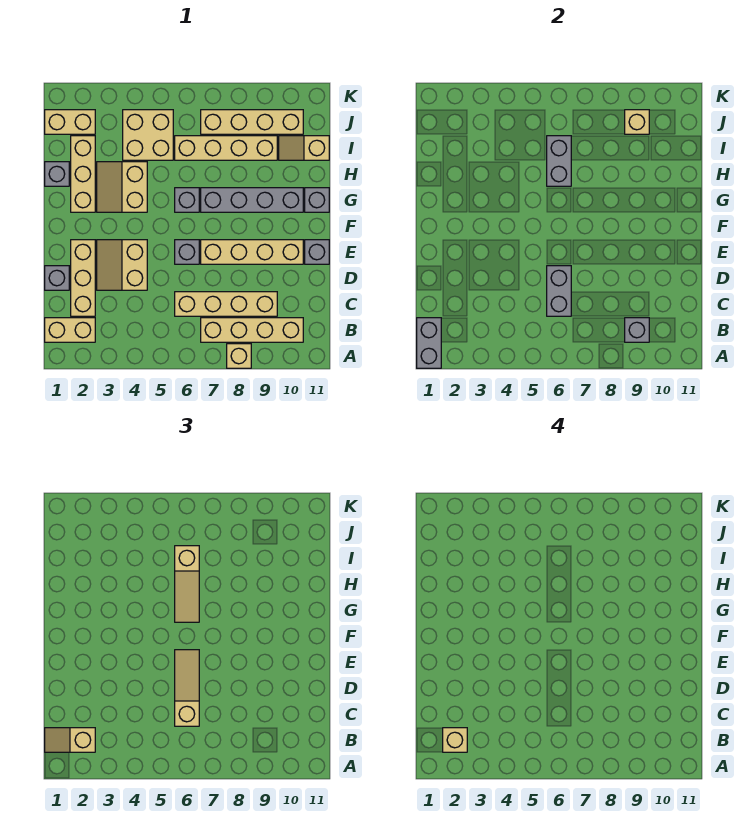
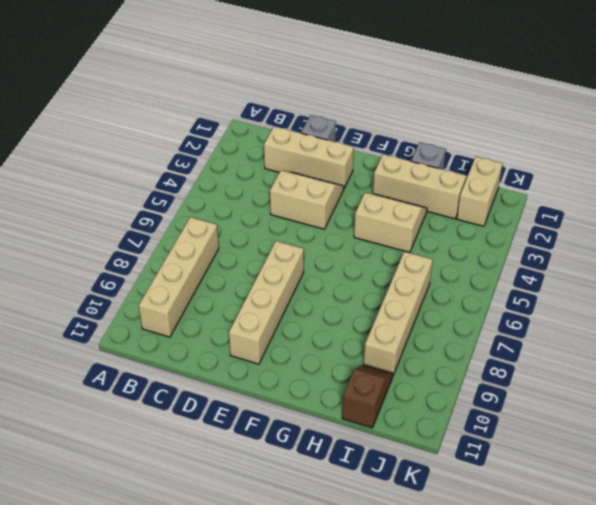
brown 1x2 slope [342,365,393,428] -> tan 1x2 slope [279,136,329,160]
none -> tan 1x1 brick [227,344,251,368]
none -> tan 1x2 brick [45,318,95,342]
none -> tan 1x4 brick [175,292,277,316]
none -> grey 1x1 brick [175,240,199,264]

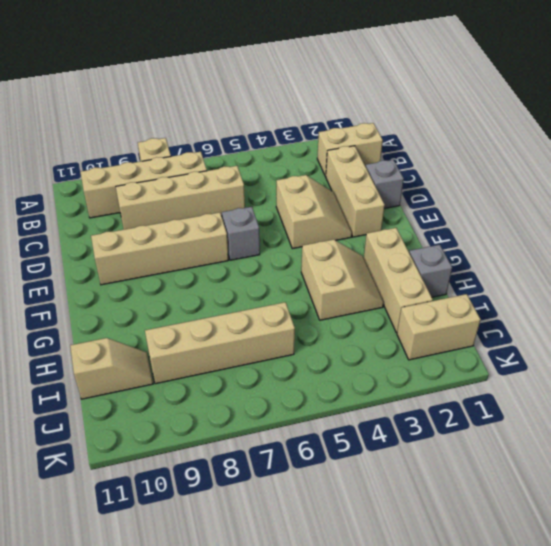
none -> grey 1x1 brick [305,240,329,264]
none -> grey 1x1 brick [175,188,199,212]
none -> grey 1x4 brick [201,188,303,212]
none -> grey 1x1 brick [305,188,329,212]

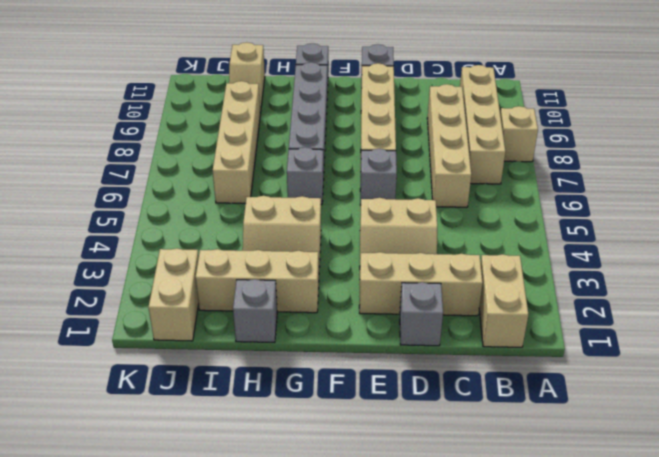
none -> tan 2x2 brick [123,110,173,160]
none -> tan 1x4 brick [201,110,303,134]
none -> grey 1x2 brick [417,318,441,368]
none -> grey 1x1 brick [625,318,649,342]

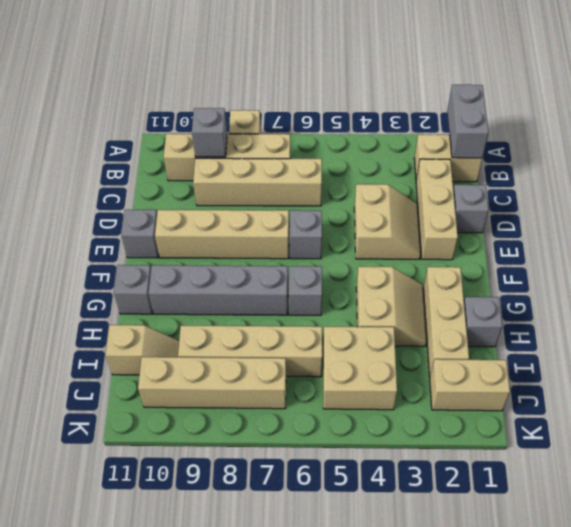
none -> grey 1x2 brick [547,266,571,316]
none -> grey 1x2 brick [547,136,571,186]
none -> tan 1x1 brick [625,110,649,134]
none -> tan 1x2 slope [45,728,95,752]

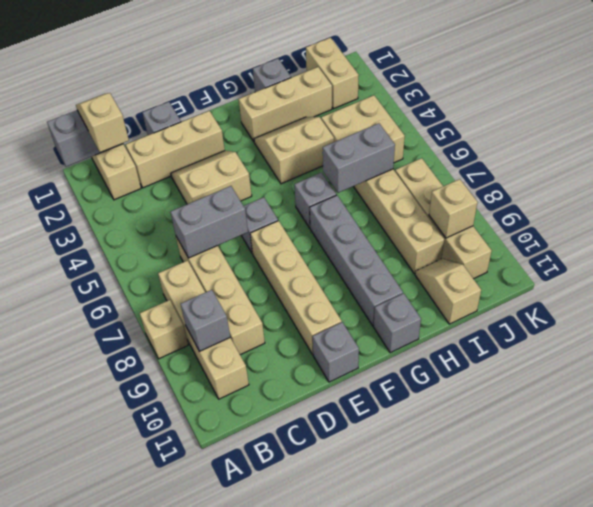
none -> tan 1x3 slope [175,650,199,726]
none -> tan 1x3 slope [175,546,199,622]
none -> tan 1x1 brick [443,728,467,752]

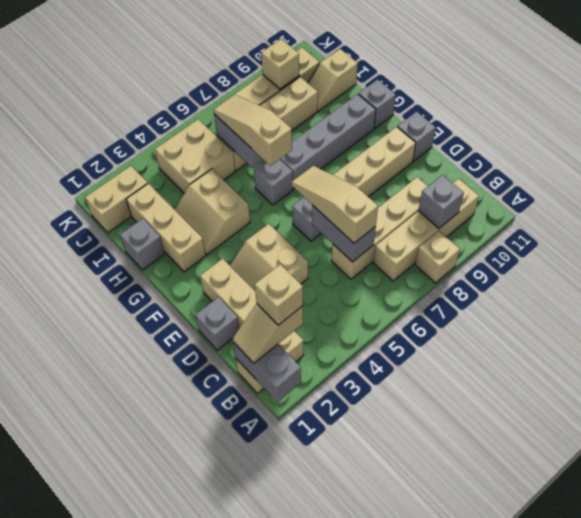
tan 1x3 slope [214,95,292,166] -> tan 1x3 slope turned to [175,546,199,622]

